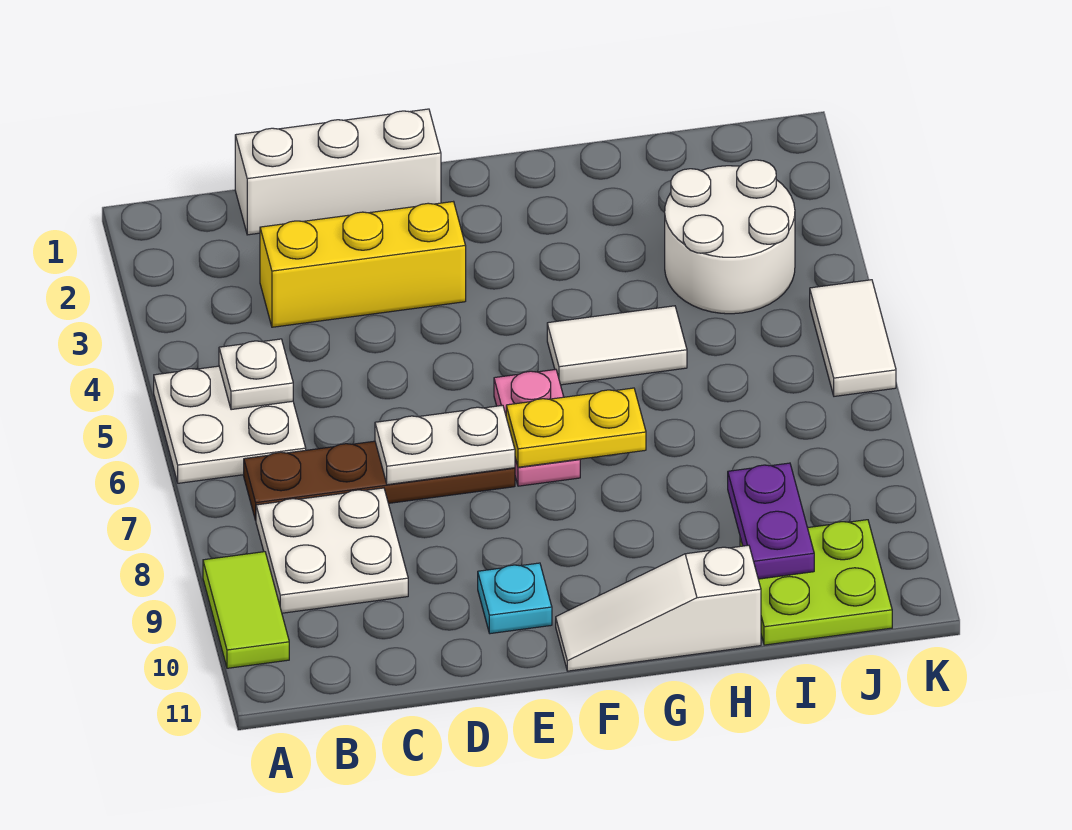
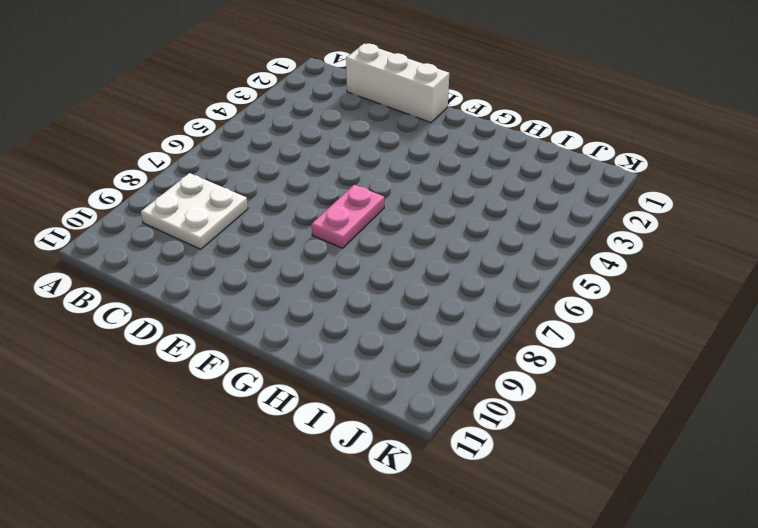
none -> white 2x2 plate [154,366,306,483]
none -> lime 1x2 tile [203,552,289,668]
none -> brown 1x4 plate [244,441,515,520]

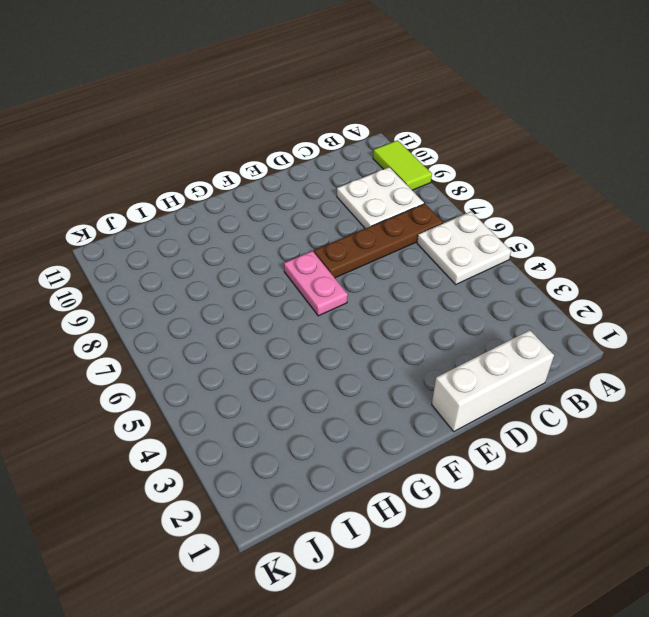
none -> yellow 1x3 brick [260,202,466,327]
none -> cyan 1x1 plate [478,563,552,634]
none -> white 1x3 slope [556,545,761,671]

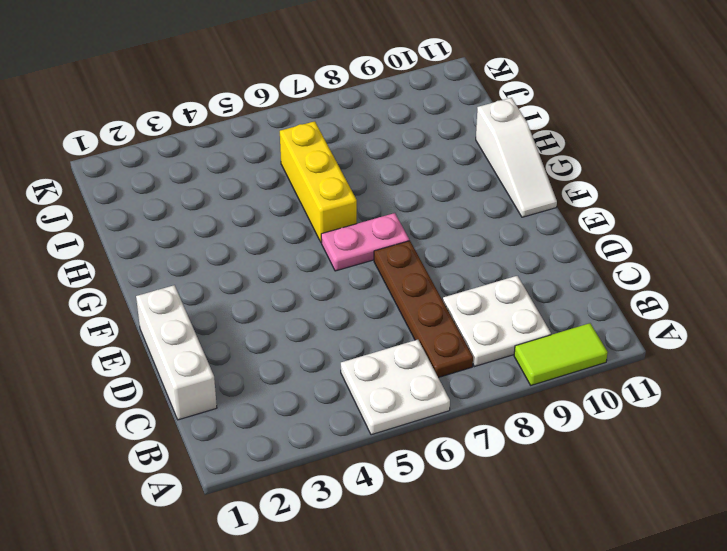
yellow 1x3 brick [280,121,357,243] -> yellow 1x3 brick moved to [260,202,466,327]
none -> cyan 1x1 plate [478,563,552,634]
none -> white 1x2 tile [547,306,687,385]
none -> white 2x2 round brick [665,160,795,314]

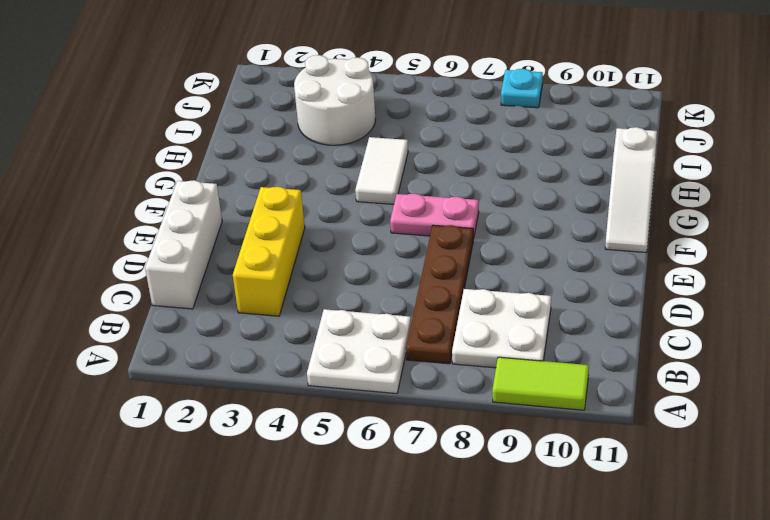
cyan 1x1 plate [501,69,543,108] -> cyan 1x1 plate moved to [478,563,552,634]
none -> lime 2x2 plate [740,520,892,645]
none -> white 1x2 tile [810,280,896,396]
none -> white 1x1 plate [219,339,293,410]

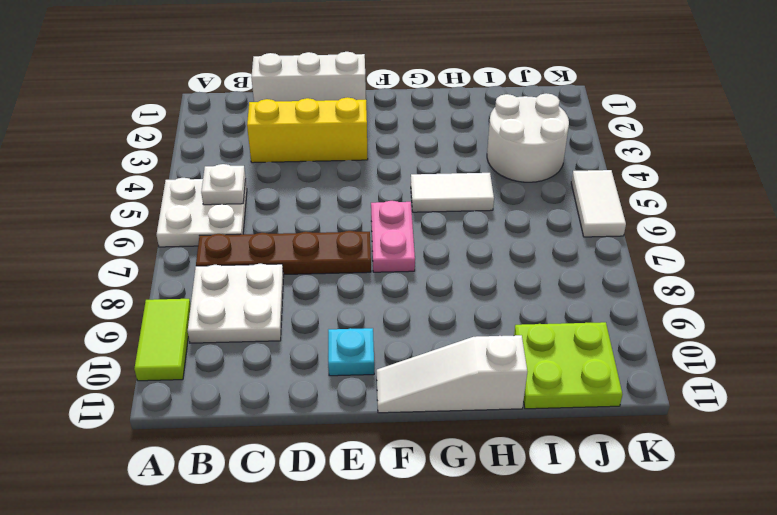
none -> white 1x2 plate [375,405,515,485]
none -> yellow 1x2 plate [506,388,646,467]
none -> purple 1x2 plate [728,463,814,579]

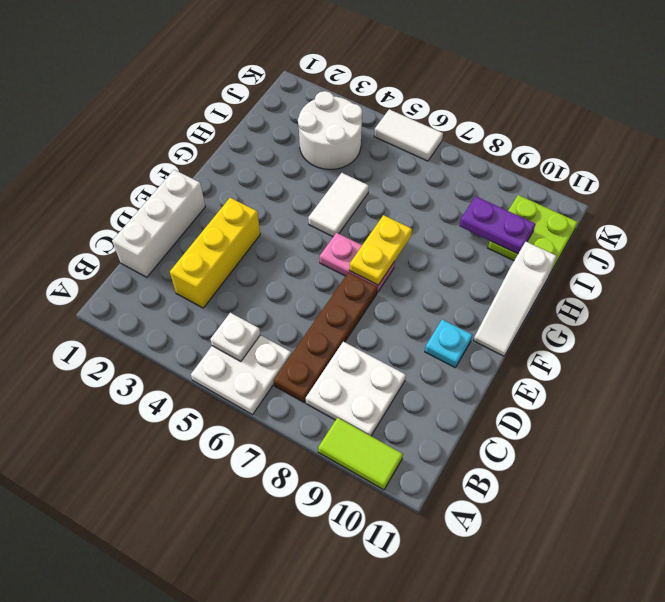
none -> white 1x2 plate [375,405,515,485]

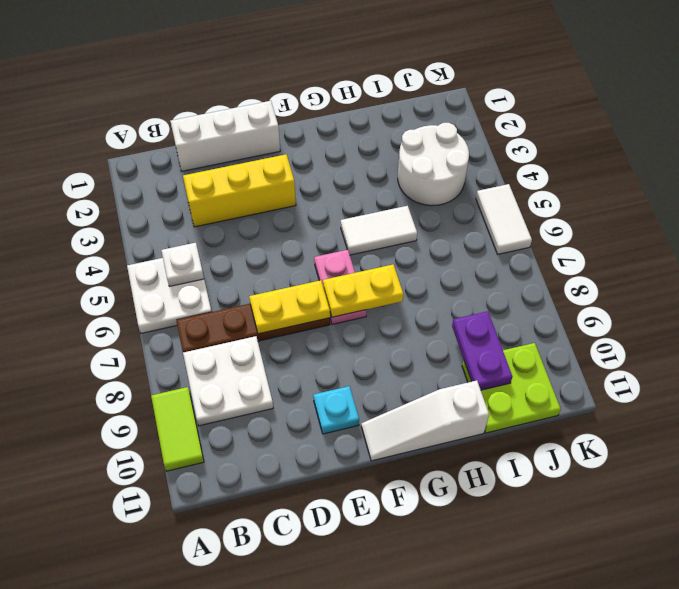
yellow 1x2 plate [249,280,330,334] -> white 1x2 plate [375,405,515,485]

